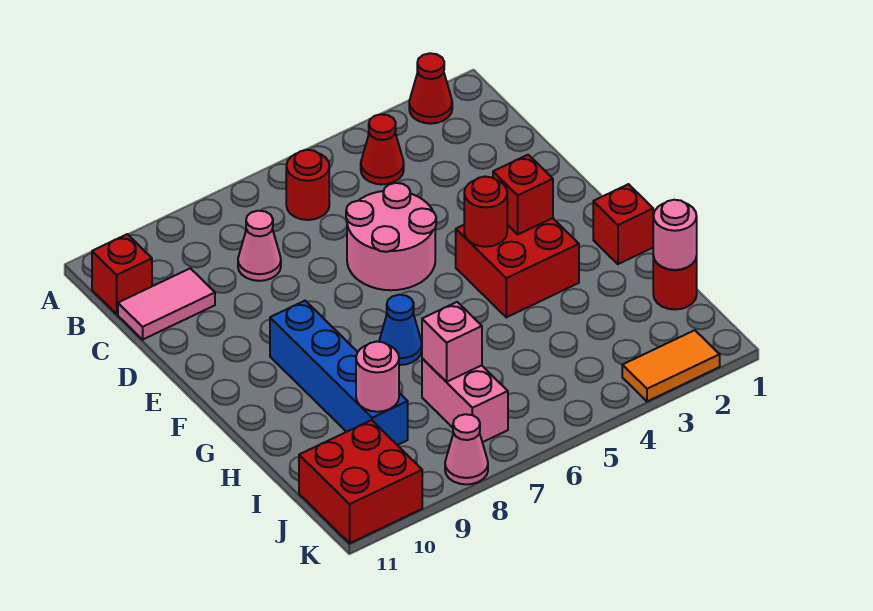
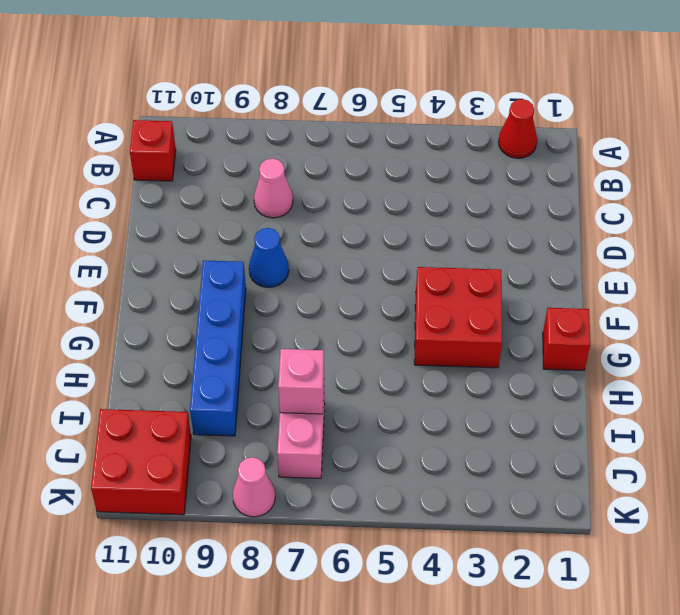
blue 1x1 cone [249,228,289,287] -> blue 1x1 cone moved to [379,295,422,365]
none -> red 1x1 cone [361,114,404,184]
none -> red 1x1 round brick [286,150,329,220]
none -> pink 1x2 tile [118,268,215,339]

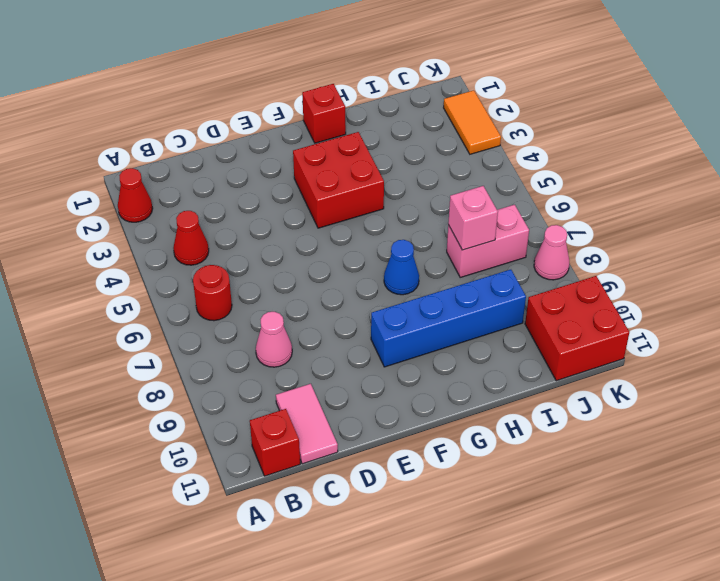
none -> pink 2x2 round brick [346,183,436,290]
none -> red 1x1 round brick [653,256,697,310]
none -> red 1x1 brick [493,155,553,234]

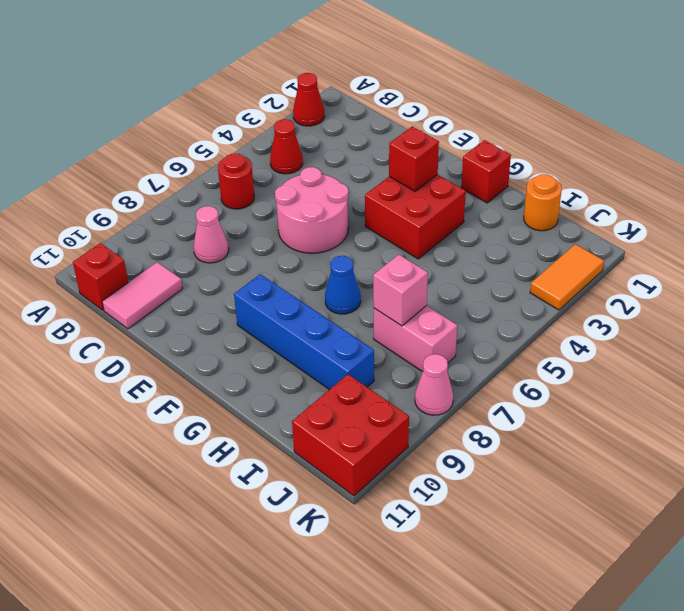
orange 1x1 round brick [524,174,562,231] -> red 1x1 round brick [653,256,697,310]
none -> red 1x1 round brick [464,177,507,247]
none -> pink 1x1 round brick [653,200,697,270]
none -> pink 1x1 round brick [356,342,399,412]

